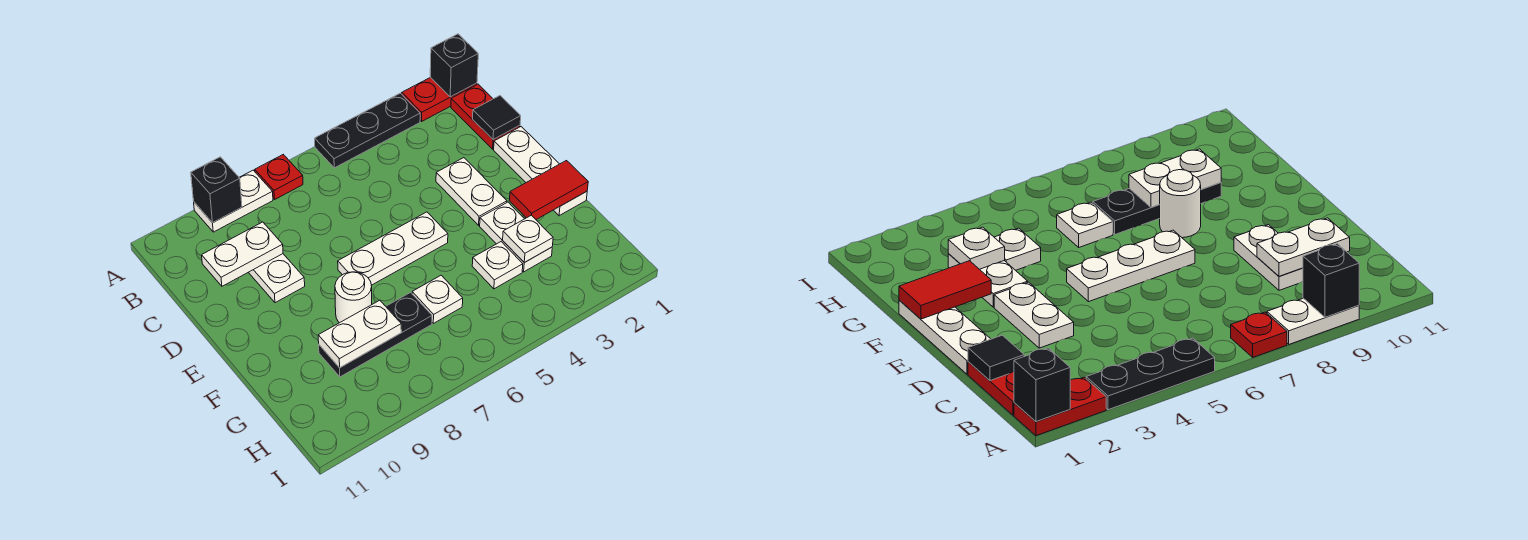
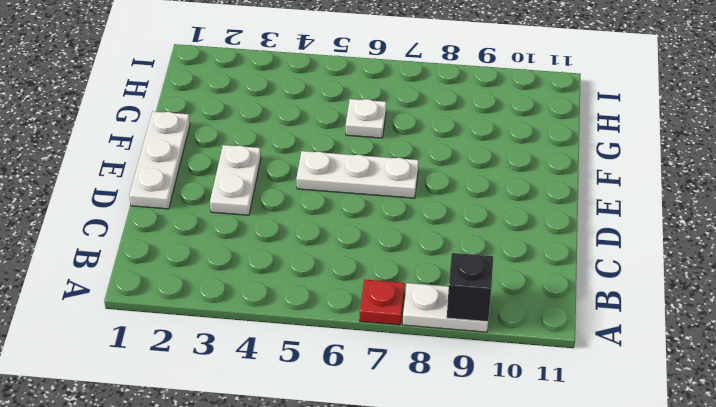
none -> red 1x2 plate [402,77,477,122]
none -> black 1x3 plate [315,93,420,168]
none -> red 1x2 plate [451,84,520,149]

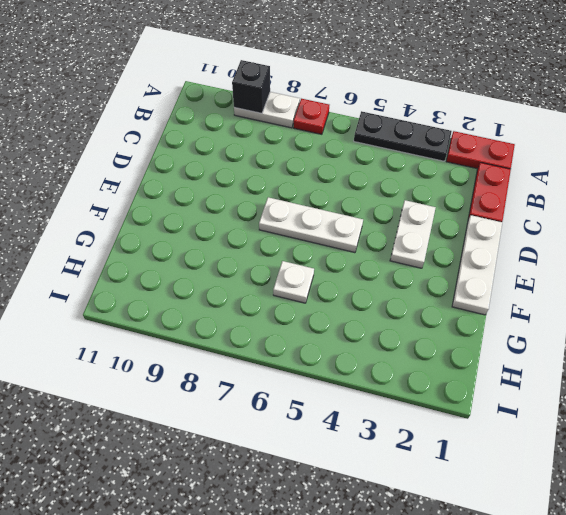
none -> white 1x2 plate [248,254,305,303]
none -> white 1x2 plate [480,202,552,272]
none -> white 1x1 round brick [335,272,372,323]

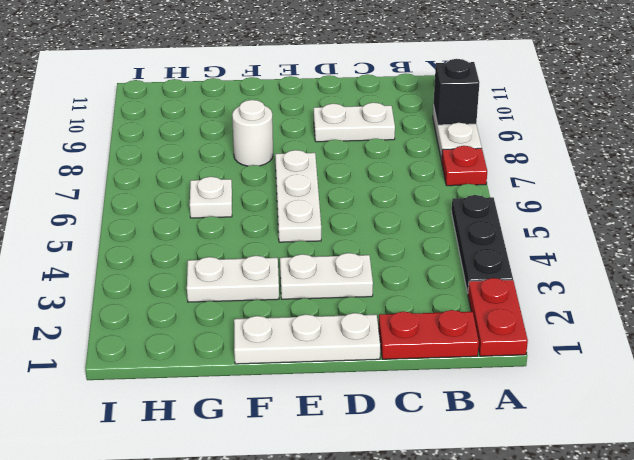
none -> white 1x1 plate [472,242,523,289]
none -> black 1x3 plate [319,292,432,377]
none -> black 1x1 brick [430,34,478,97]

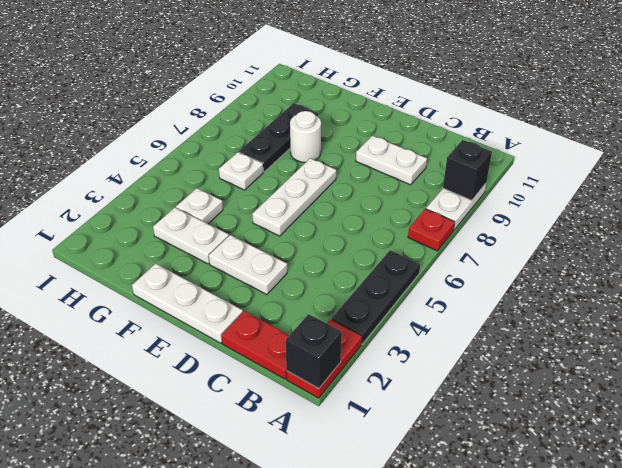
none -> black 1x1 tile [473,96,521,140]
none -> white 1x2 plate [202,222,283,286]
none -> red 1x2 tile [509,161,588,220]

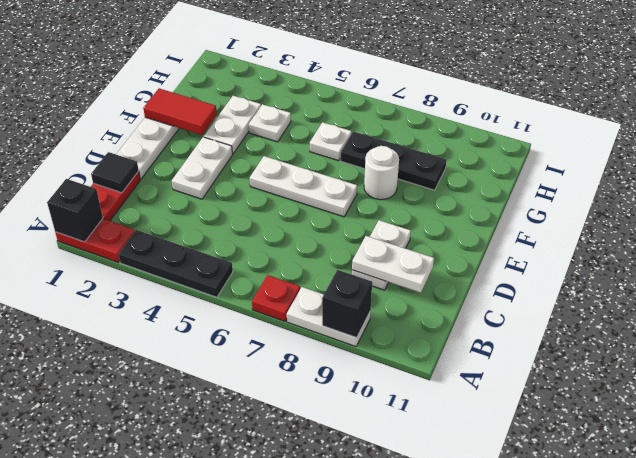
none -> white 1x1 plate [503,215,553,263]
none -> white 1x2 plate [318,300,401,368]

